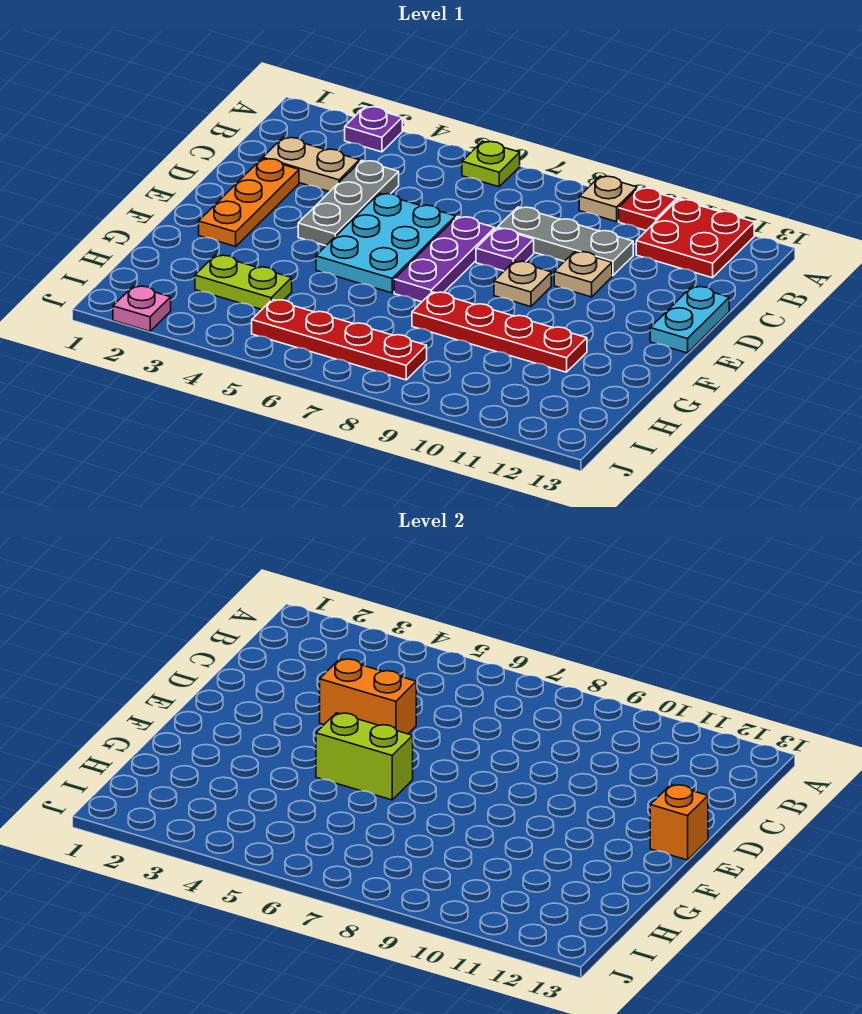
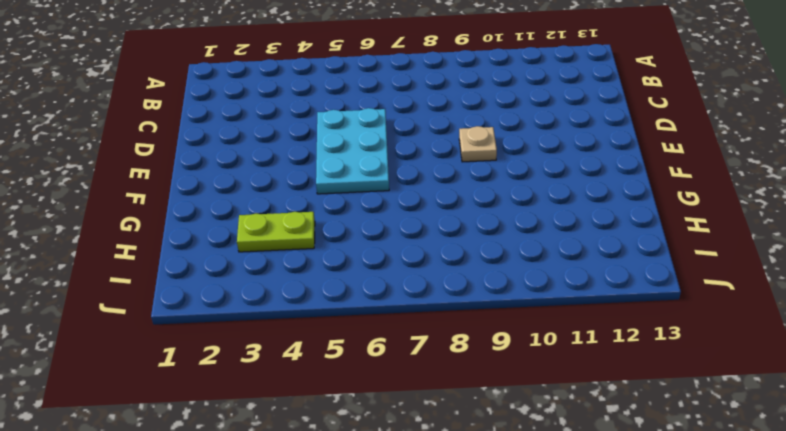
none -> purple 1x1 plate [345,106,402,152]
none -> lime 1x1 plate [462,141,520,187]
none -> tan 1x1 plate [579,176,637,222]

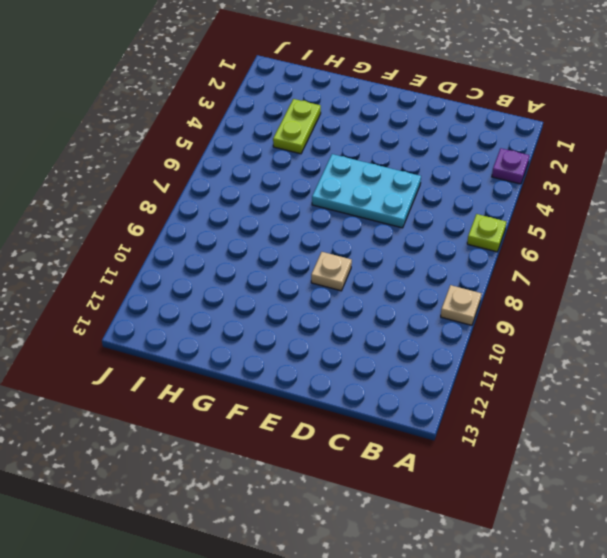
none -> red 1x1 plate [619,188,676,231]
none -> red 2x2 plate [636,199,754,278]
none -> tan 1x2 plate [263,137,360,192]

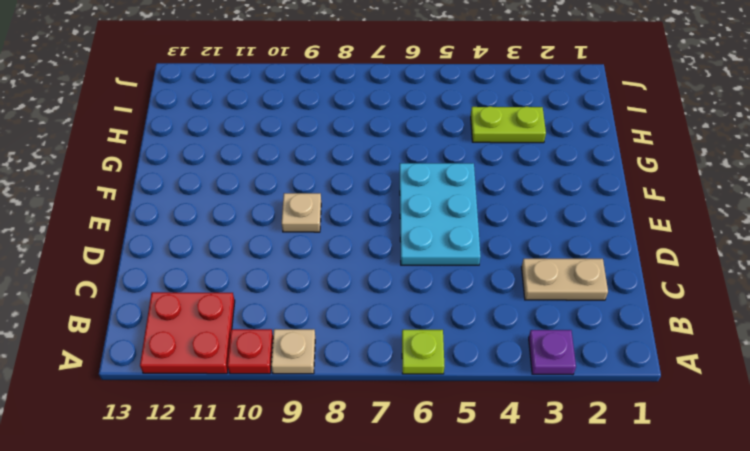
none -> grey 1x3 plate [298,160,399,246]
none -> grey 1x3 plate [498,207,633,276]
none -> orange 1x3 plate [199,158,299,246]

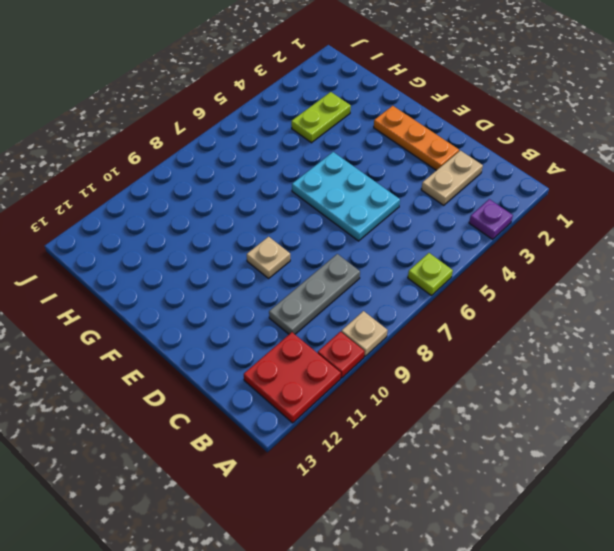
none -> grey 1x3 plate [298,160,399,246]
none -> purple 1x3 plate [394,217,495,302]
none -> purple 1x1 plate [476,228,534,271]

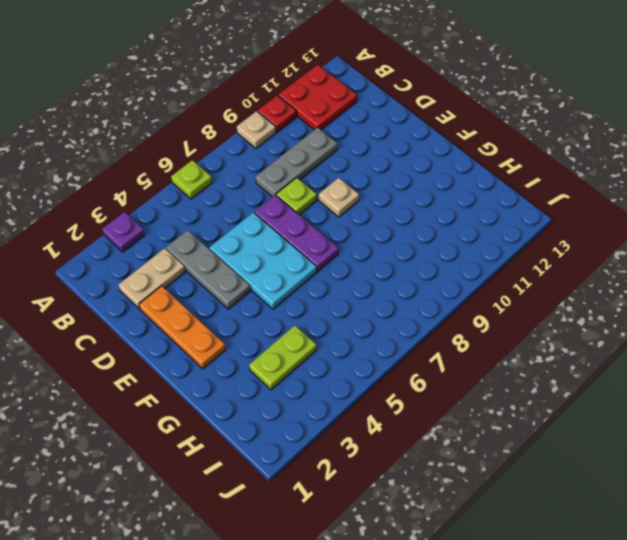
lime 1x1 plate [276,178,317,215] -> purple 1x1 plate [476,228,534,271]
none -> tan 1x1 plate [554,252,612,297]
none -> cyan 1x2 plate [650,286,729,353]
none -> red 1x4 plate [412,292,587,372]

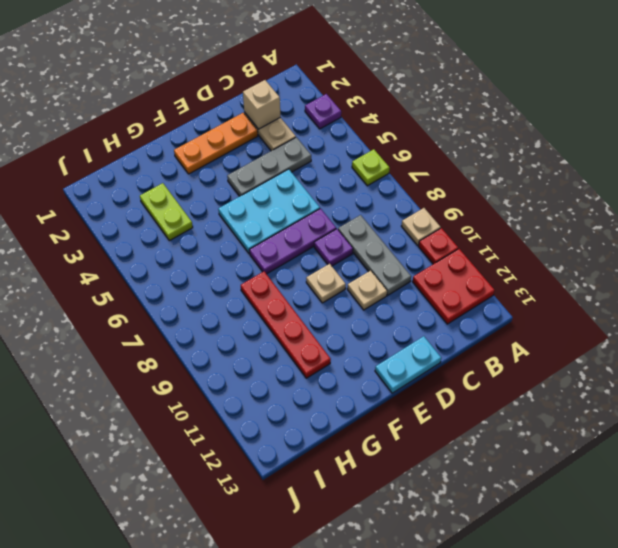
tan 1x1 brick [243,80,280,129] -> none
none -> red 1x4 plate [252,300,427,380]
none -> pink 1x1 plate [113,286,171,331]
none -> orange 1x2 brick [320,659,416,734]

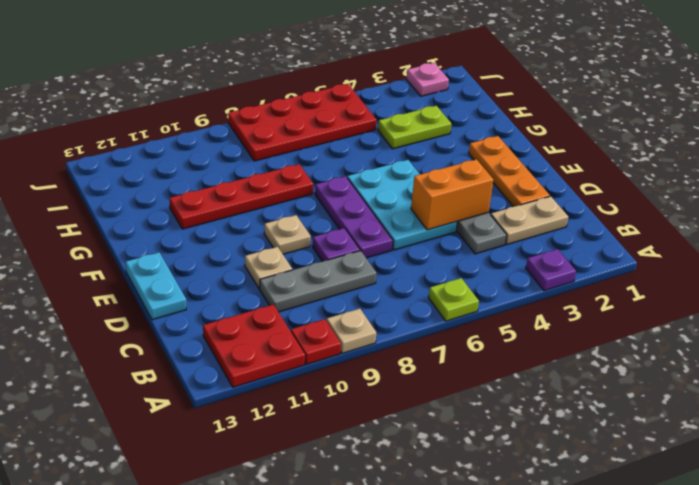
red 2x4 plate [228,84,377,161] -> red 1x4 plate [252,300,427,380]
none -> orange 1x1 brick [650,785,708,860]
none -> lime 1x2 brick [316,713,413,800]

